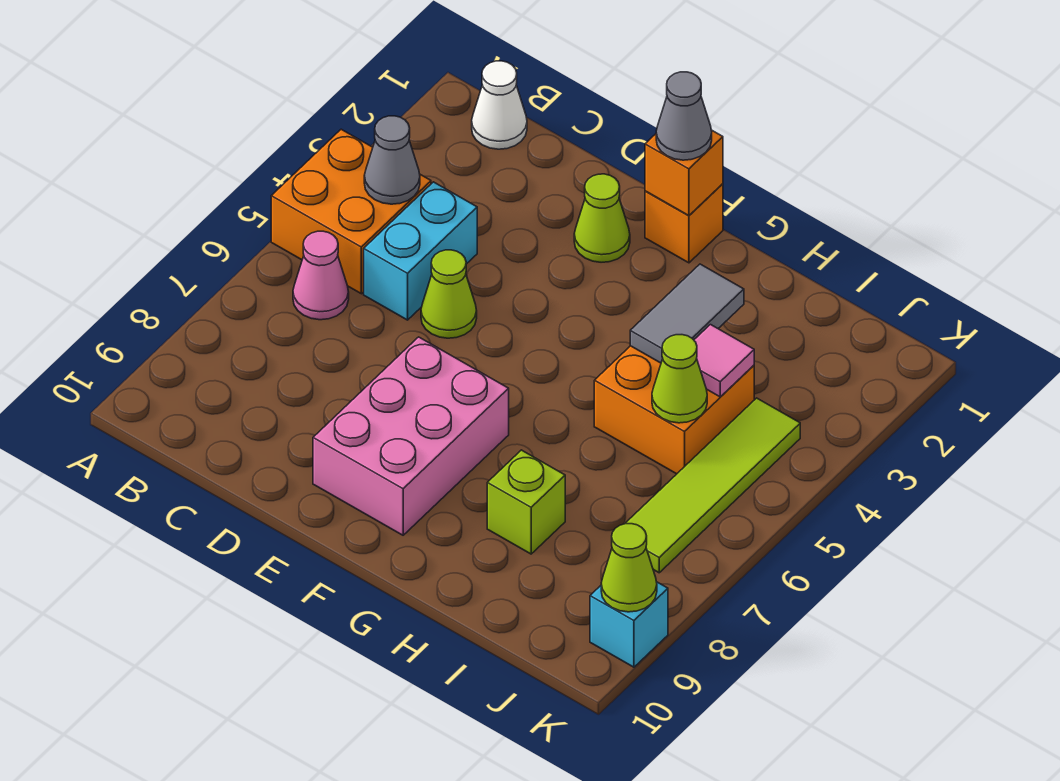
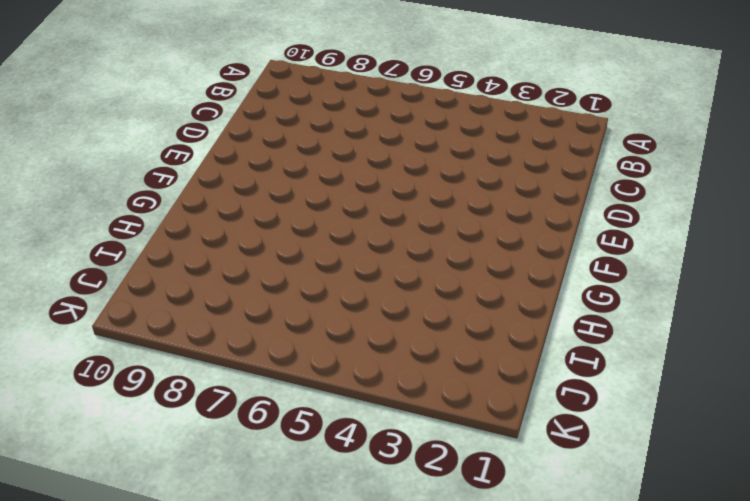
none -> orange 2x2 brick [271,129,431,294]
none -> white 1x1 cone [472,61,527,149]
none -> pink 1x1 cone [293,231,349,320]

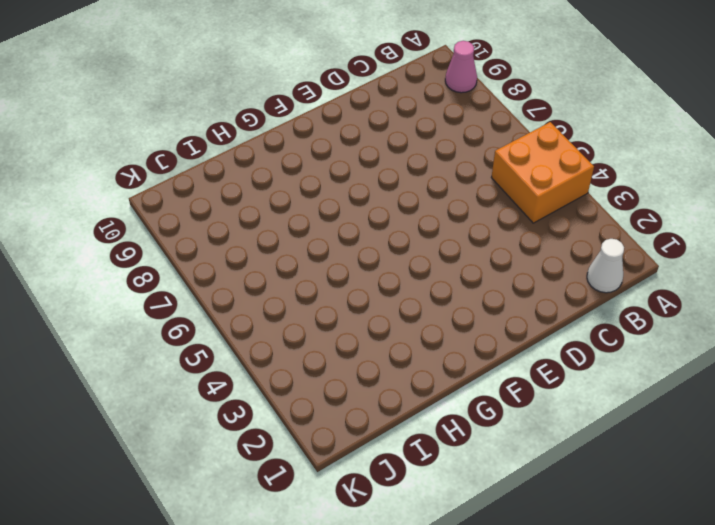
pink 1x1 cone [445,41,477,93] -> pink 1x1 cone moved to [293,231,349,320]
none -> cyan 1x2 brick [364,182,477,320]
none -> lime 1x1 cone [421,250,477,338]
none -> lime 1x1 cone [574,174,630,262]

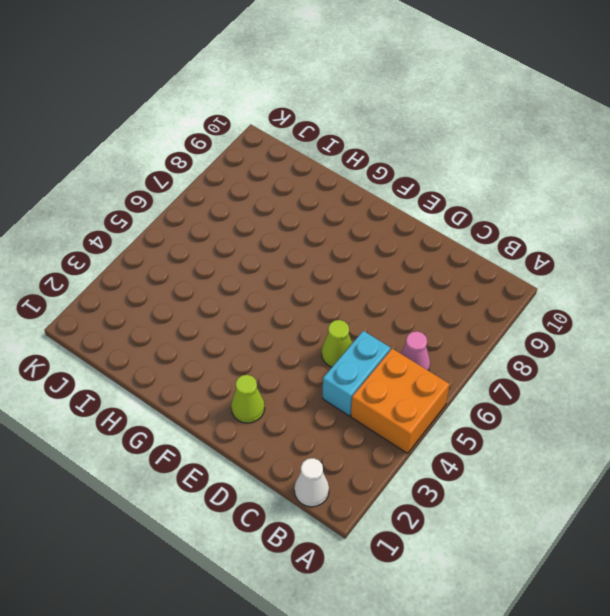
none -> pink 2x3 brick [313,337,509,535]
none -> orange 1x1 brick [645,184,723,263]
none -> orange 2x2 brick [594,346,754,474]

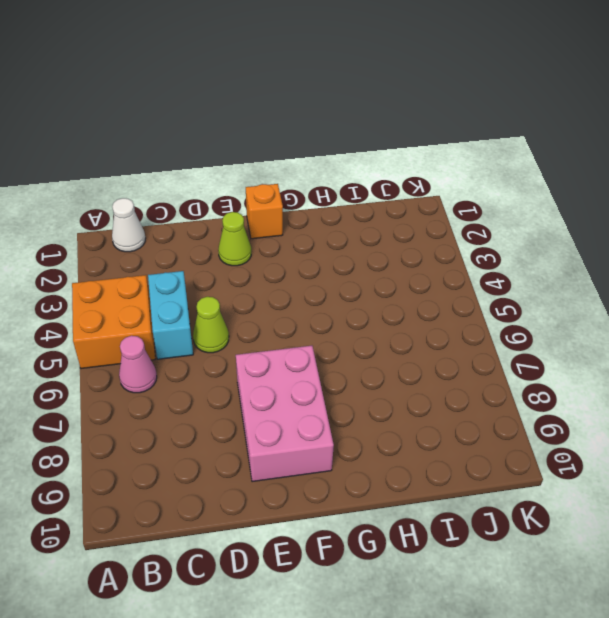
none -> orange 2x2 brick [594,346,754,474]
none -> lime 1x1 brick [487,450,565,554]
none -> lime 1x4 tile [625,398,800,573]

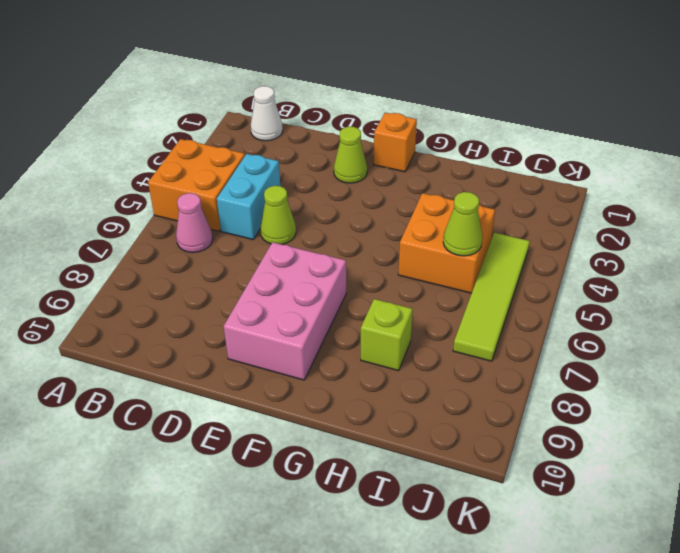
none -> cyan 1x1 brick [590,582,668,667]
none -> grey 1x1 cone [364,116,420,204]
none -> orange 1x1 brick [645,130,723,216]

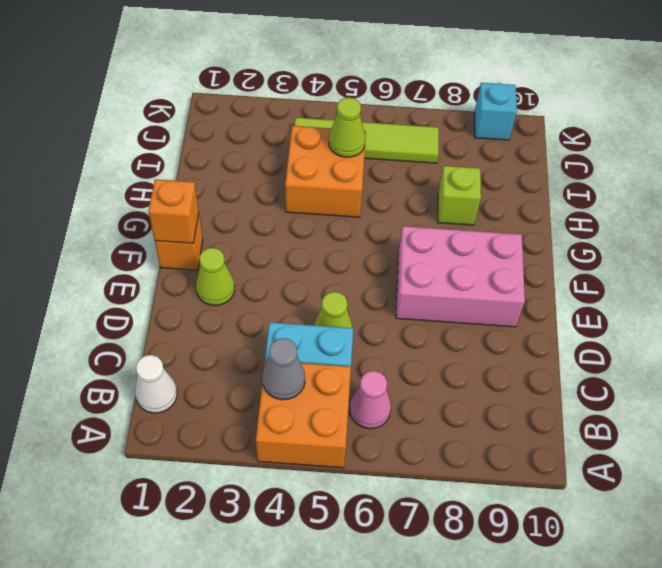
none -> grey 1x2 tile [630,264,744,363]
none -> pink 1x1 tile [694,325,754,397]
none -> lime 1x1 cone [601,524,657,612]

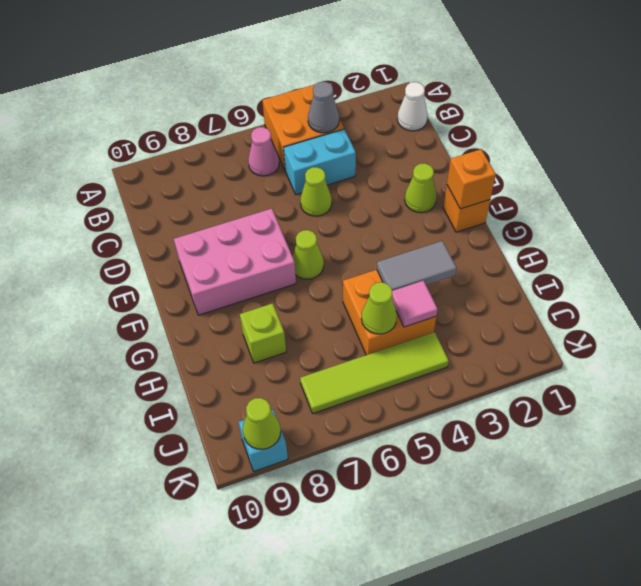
lime 1x1 cone [292,230,324,279] -> none
none -> grey 1x1 cone [656,72,712,160]

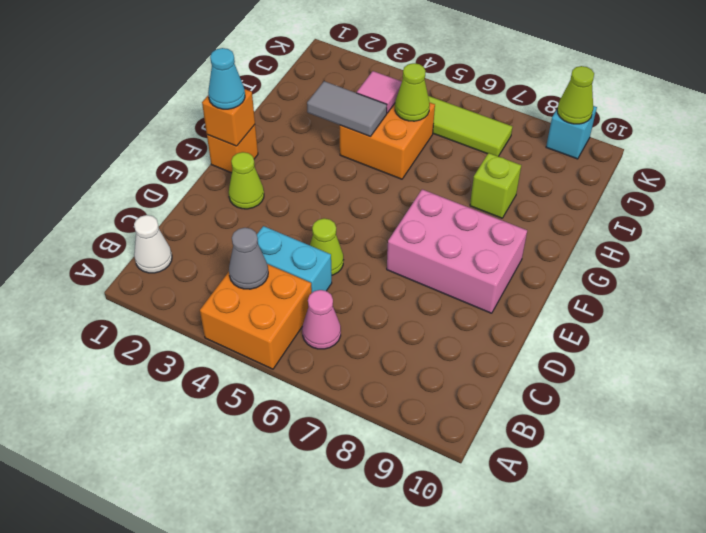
cyan 1x1 cone [208,48,245,109] -> grey 1x1 cone [656,72,712,160]

